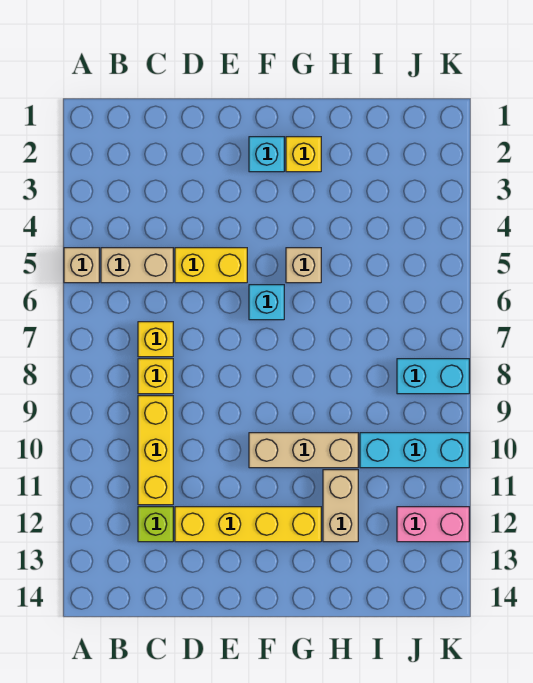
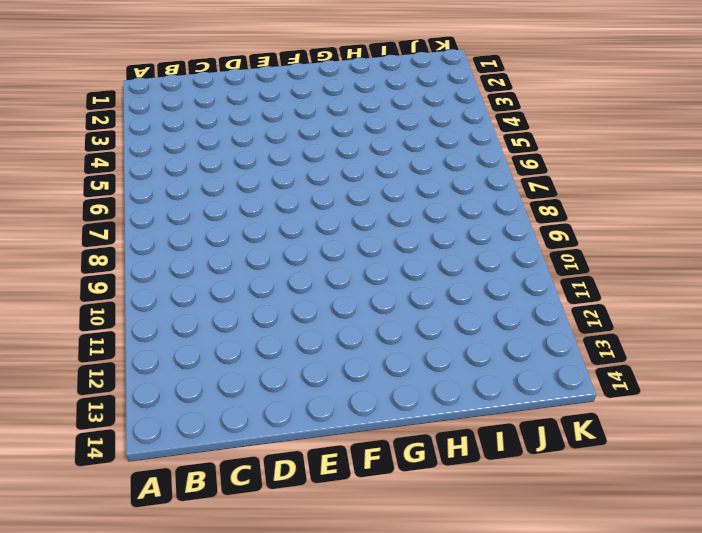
none -> tan 1x1 brick [64,248,99,283]
none -> tan 1x2 brick [101,248,173,283]
none -> yellow 1x1 brick [138,322,173,357]

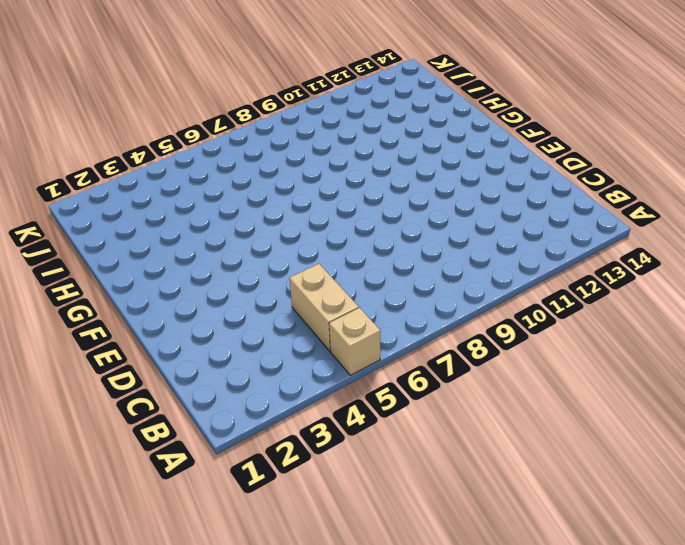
none -> yellow 1x1 brick [138,322,173,357]
none -> yellow 1x1 brick [138,359,173,394]
none -> yellow 1x3 brick [138,396,173,505]

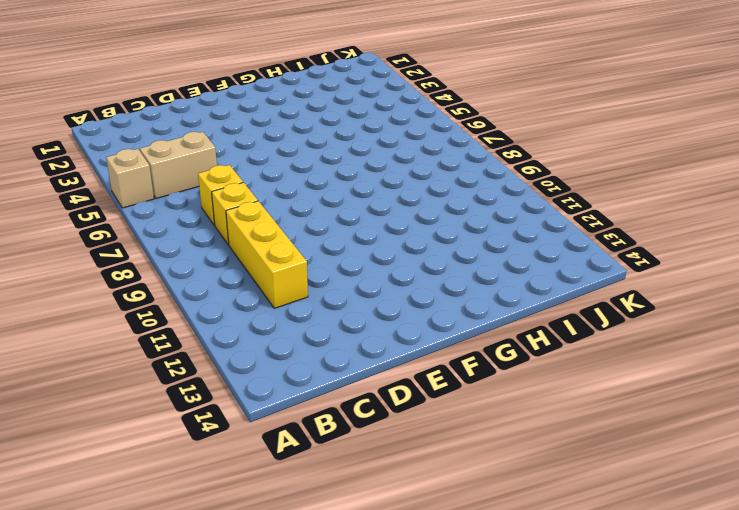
none -> lime 1x1 brick [138,507,173,542]
none -> yellow 1x2 brick [175,248,247,283]
none -> yellow 1x4 brick [175,507,321,542]

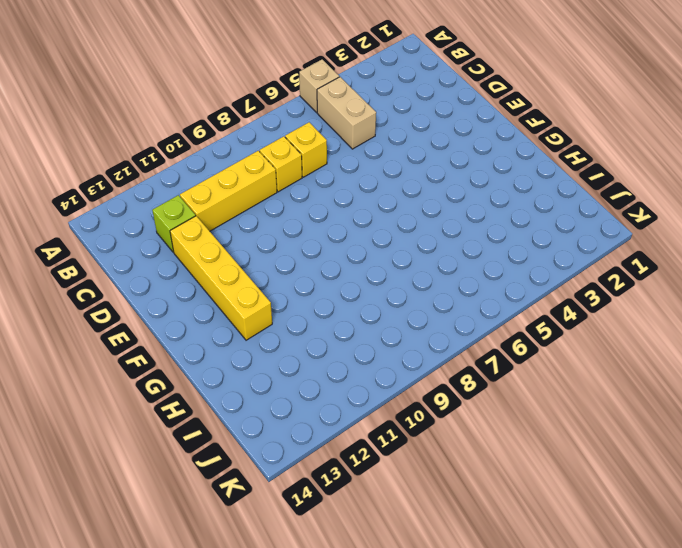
none -> yellow 1x2 brick [175,248,247,283]
none -> cyan 1x1 brick [249,137,284,172]
none -> cyan 1x1 brick [249,285,284,320]

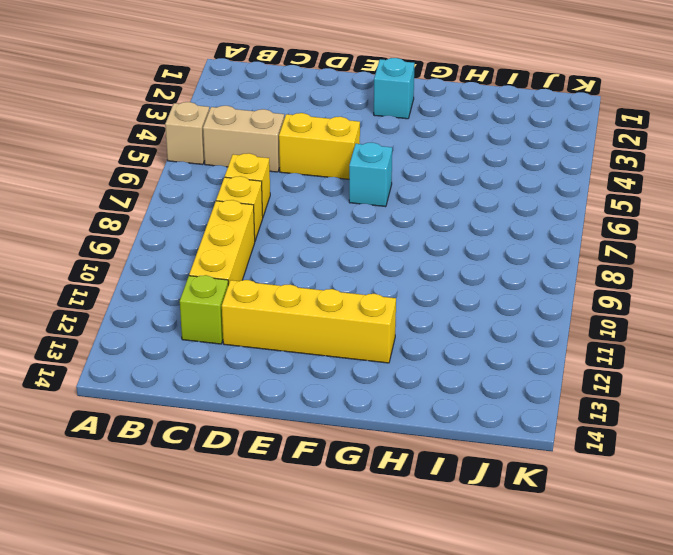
none -> tan 1x3 brick [249,433,358,468]
none -> yellow 1x1 brick [286,137,321,172]
none -> tan 1x1 brick [286,248,321,283]

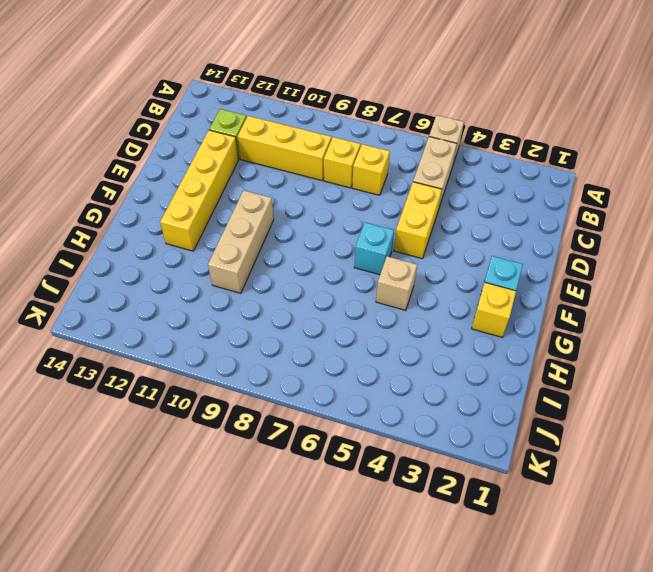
none -> tan 1x2 brick [323,470,358,542]
none -> cyan 1x3 brick [360,433,469,468]
none -> cyan 1x2 brick [397,359,469,394]

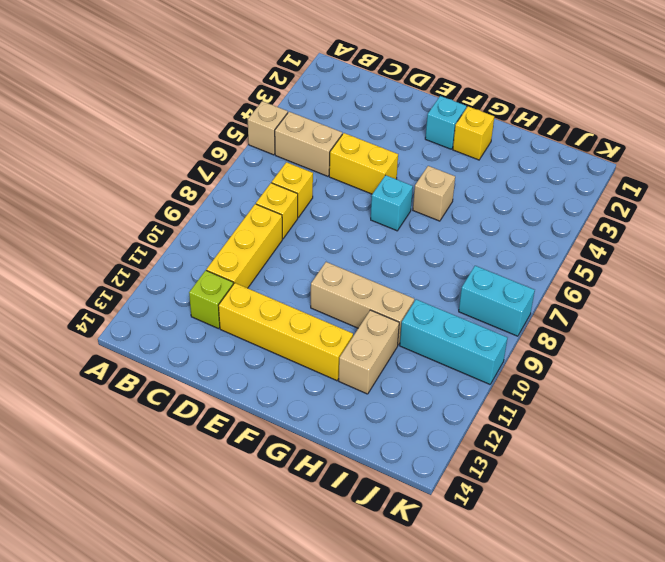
none -> pink 1x2 brick [397,507,469,542]

